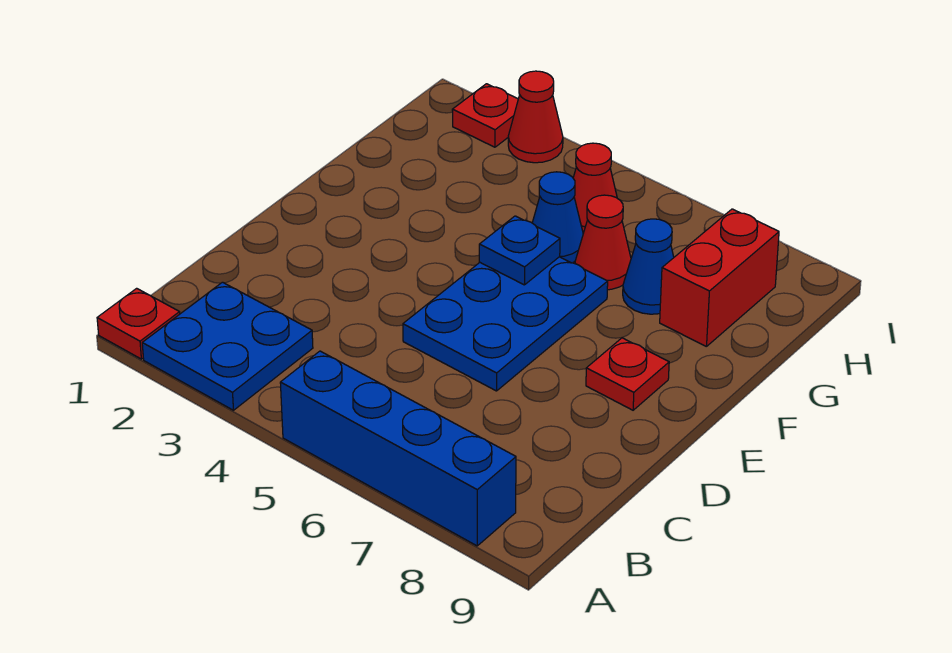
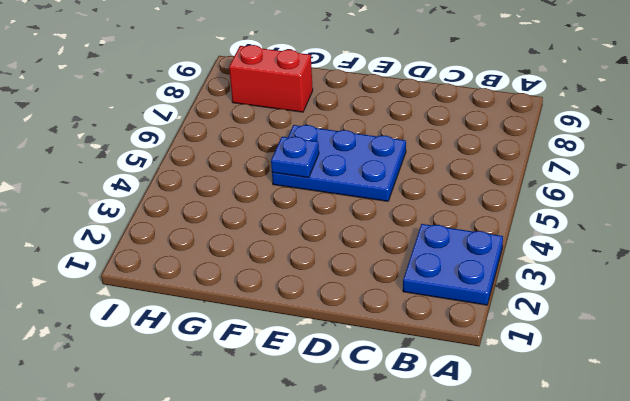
none -> red 1x1 plate [97,288,180,359]
none -> blue 1x4 brick [280,351,516,546]
none -> red 1x1 plate [586,338,669,410]

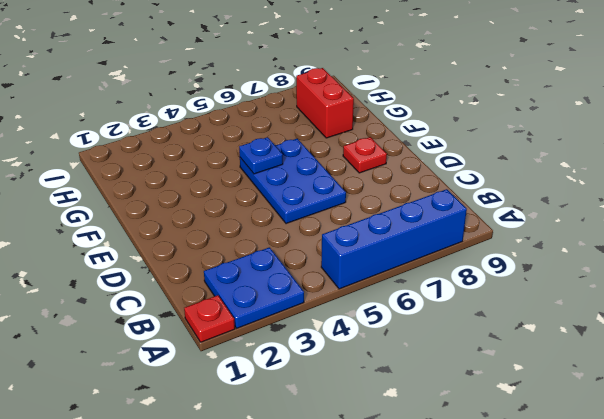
none -> blue 1x1 cone [532,172,583,263]
none -> red 1x1 cone [575,195,631,290]
none -> blue 1x1 cone [623,219,674,314]

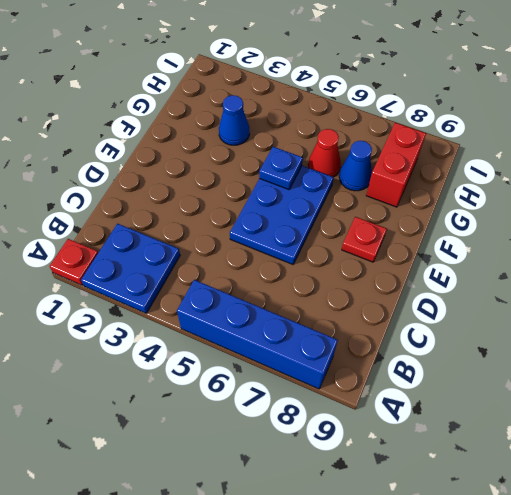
blue 1x1 cone [219,95,250,145] -> blue 1x1 cone moved to [532,172,583,263]
none -> red 1x1 cone [573,143,617,233]
none -> red 1x1 plate [452,84,518,147]
none -> red 1x1 cone [508,71,563,163]

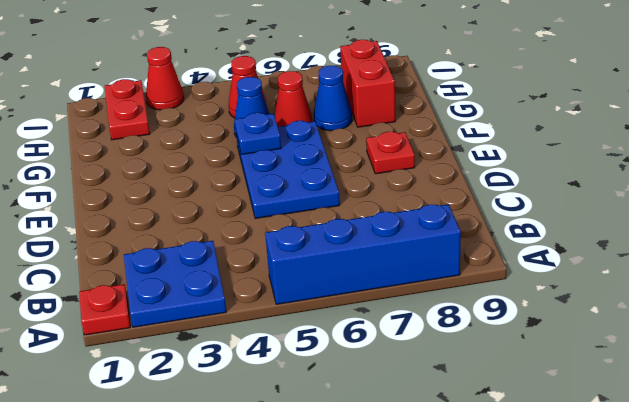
red 1x2 plate [105,79,150,140] -> red 1x1 plate [452,84,518,147]

